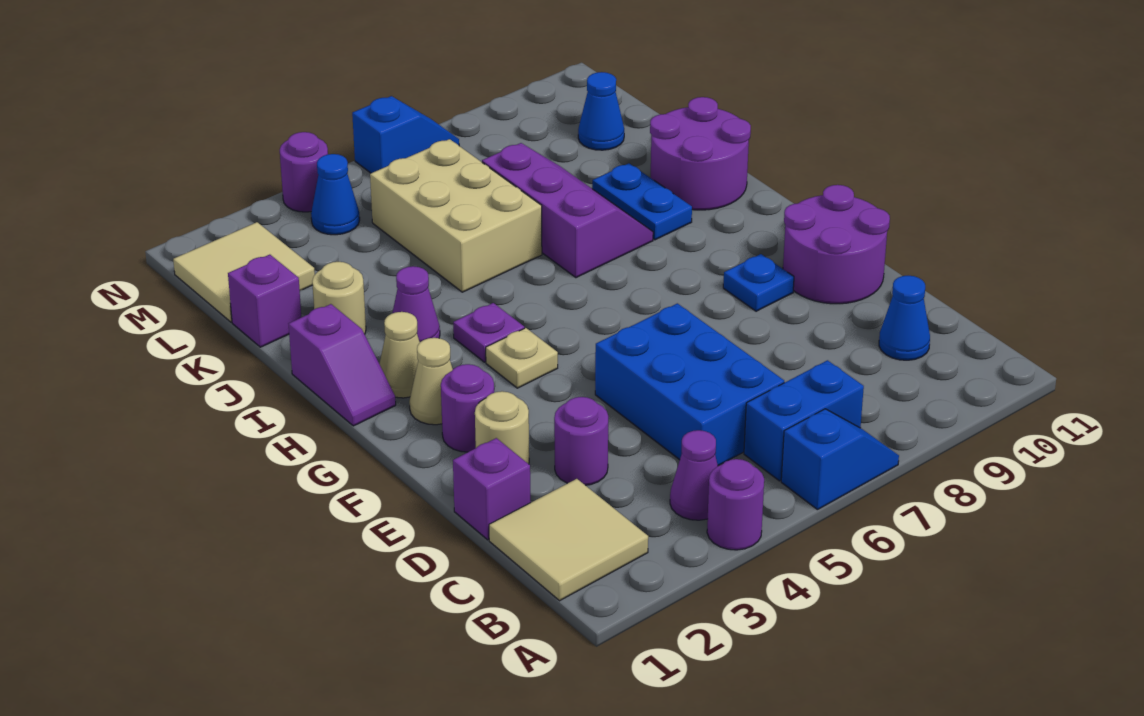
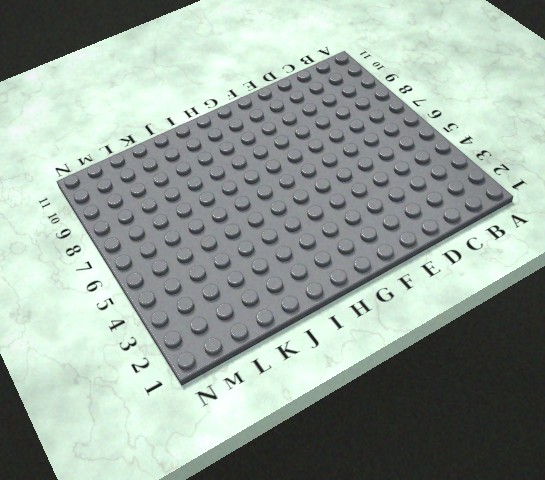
none -> purple 1x1 round brick [707,459,764,550]
none -> blue 1x2 slope [781,409,899,510]
none -> tan 2x2 tile [489,479,648,601]
none -> purple 1x1 cone [670,430,718,520]

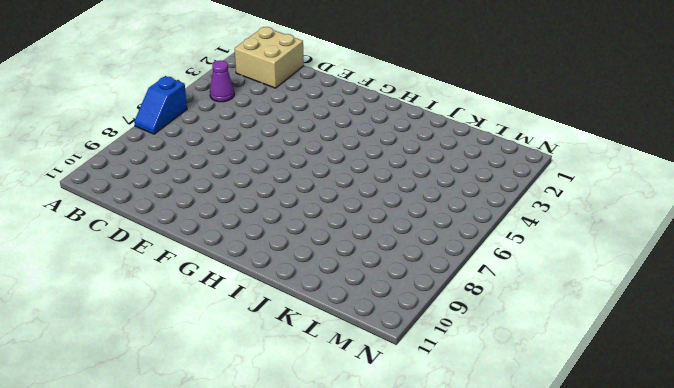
tan 2x2 brick [235,27,304,88] -> tan 2x2 tile [489,479,648,601]
none -> purple 1x1 round brick [707,459,764,550]
none -> blue 1x2 brick [744,360,864,481]
none -> blue 2x3 brick [595,303,784,466]
none -> blue 1x1 cone [879,276,930,360]

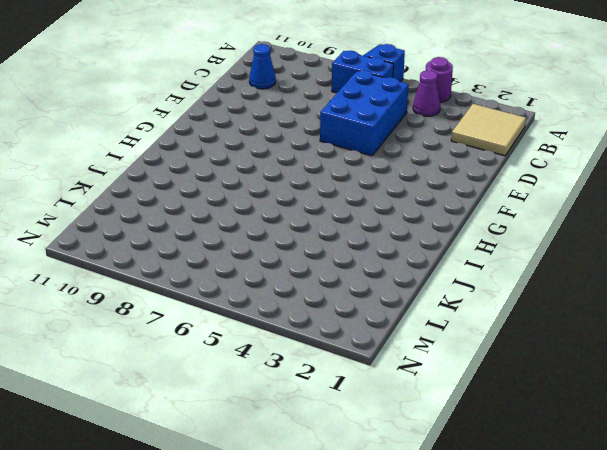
none -> purple 1x1 brick [453,438,531,540]
none -> purple 1x1 round brick [554,397,608,485]
none -> tan 1x1 round brick [475,391,529,464]
none -> purple 2x2 round brick [783,185,890,304]

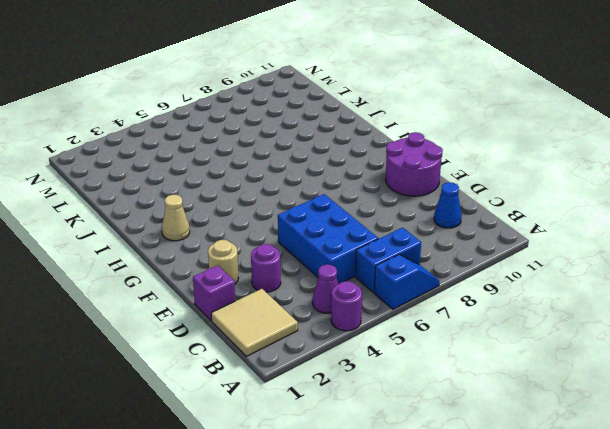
none -> purple 1x1 round brick [441,364,494,452]
none -> blue 1x1 plate [723,254,794,311]
none -> tan 1x1 cone [409,338,453,425]
none -> tan 1x1 plate [486,328,558,388]

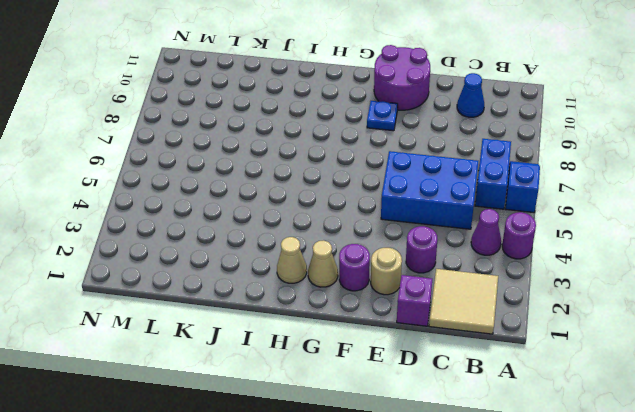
none -> tan 1x1 plate [486,328,558,388]
none -> purple 1x2 slope [289,304,396,426]
none -> purple 1x1 plate [453,303,524,362]
none -> purple 1x1 cone [392,266,440,342]

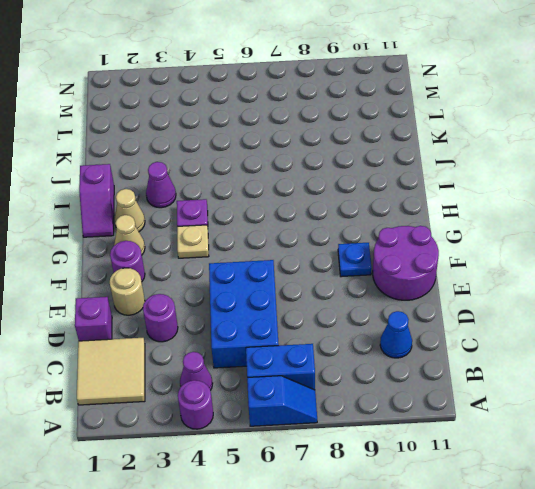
none -> purple 2x3 slope [482,143,653,278]
none -> blue 1x2 plate [592,163,692,240]
none -> purple 2x2 round brick [650,97,751,210]
none -> tan 1x1 round brick [312,262,366,334]

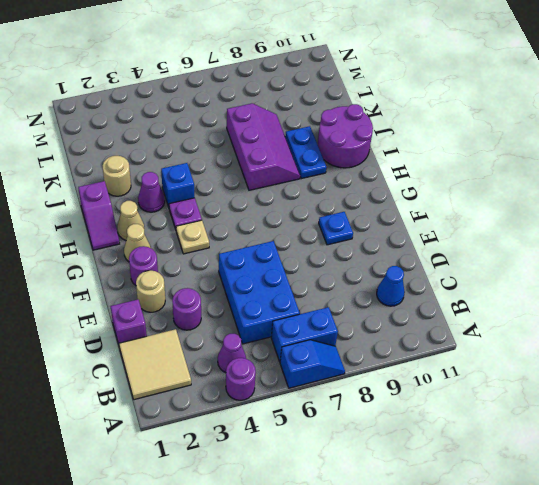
blue 1x1 brick [161,163,194,207] -> none
none -> purple 2x2 round brick [783,185,890,304]
none -> tan 2x3 brick [370,139,542,292]
none -> purple 1x1 brick [228,255,301,347]
none -> tan 2x2 tile [173,222,315,322]

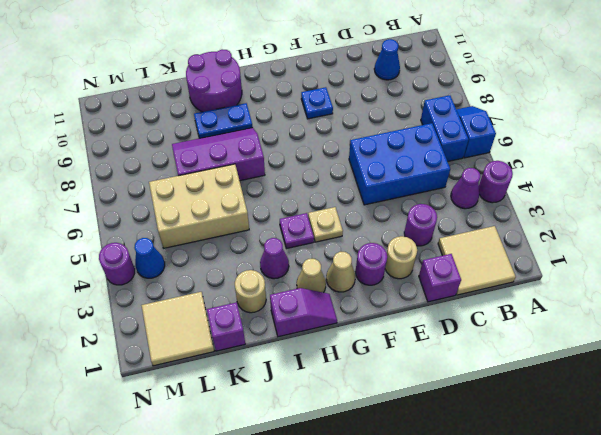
none -> purple 2x2 round brick [783,185,890,304]
none -> blue 1x1 cone [578,72,624,150]
none -> blue 1x2 slope [352,96,459,173]

